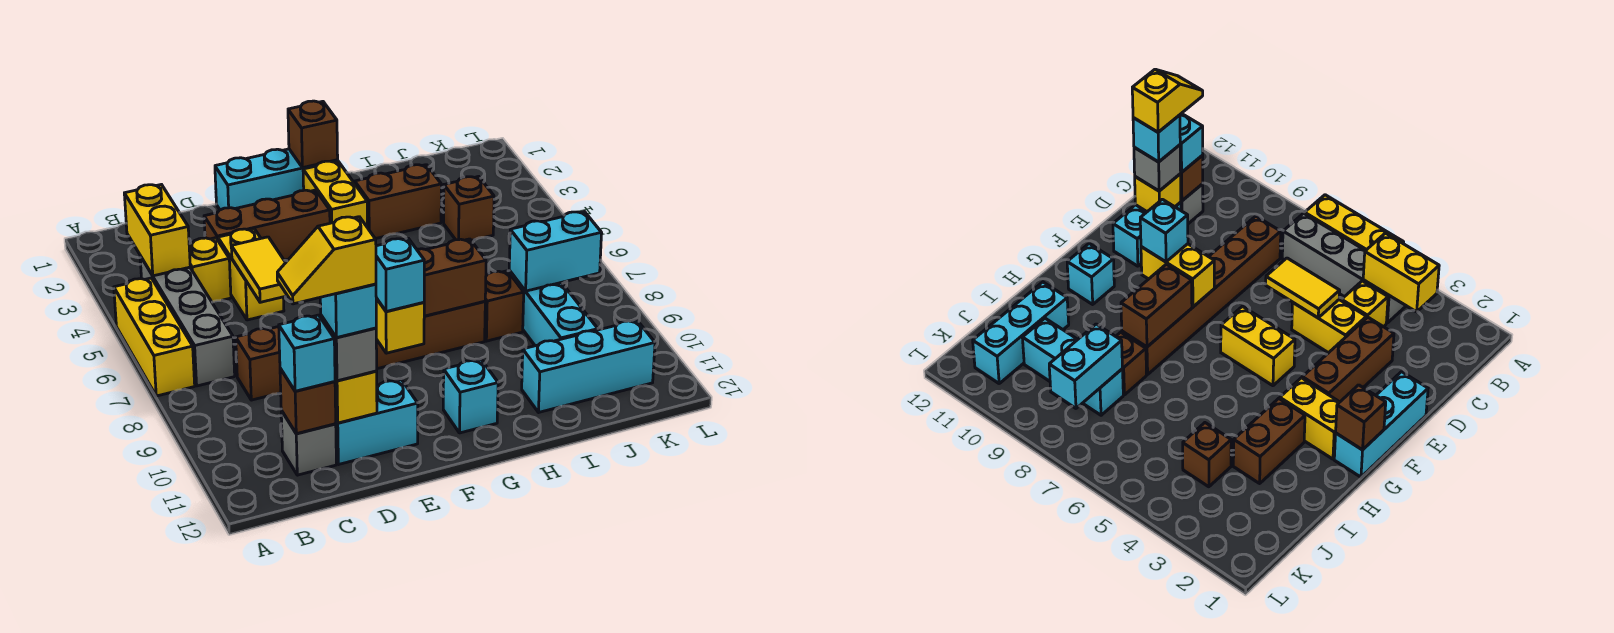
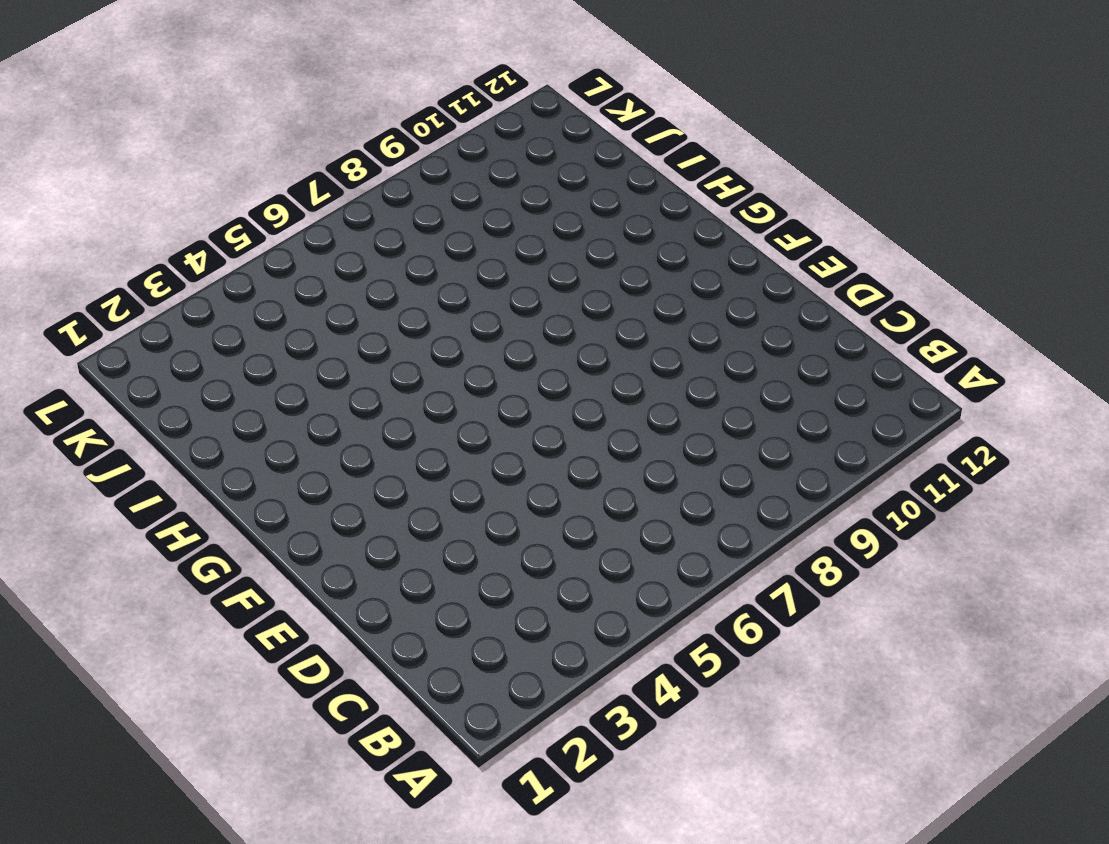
none -> yellow 1x3 brick [114,278,195,396]
none -> grey 1x4 brick [140,256,235,386]
none -> yellow 1x1 brick [189,238,231,302]
none -> brown 1x6 brick [236,302,485,400]

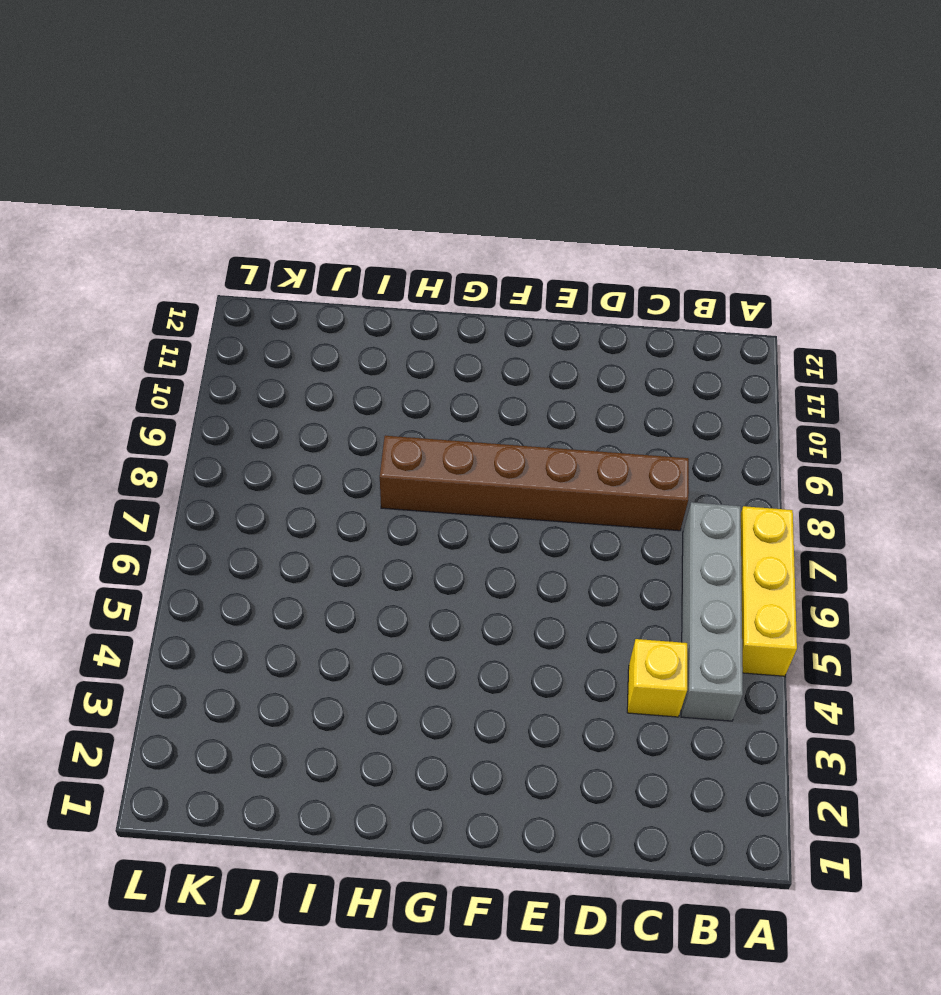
none -> grey 1x1 brick [281,411,336,475]
none -> brown 1x3 brick [204,190,330,260]
none -> yellow 1x2 brick [218,229,284,320]
none -> cyan 1x2 brick [336,380,418,465]

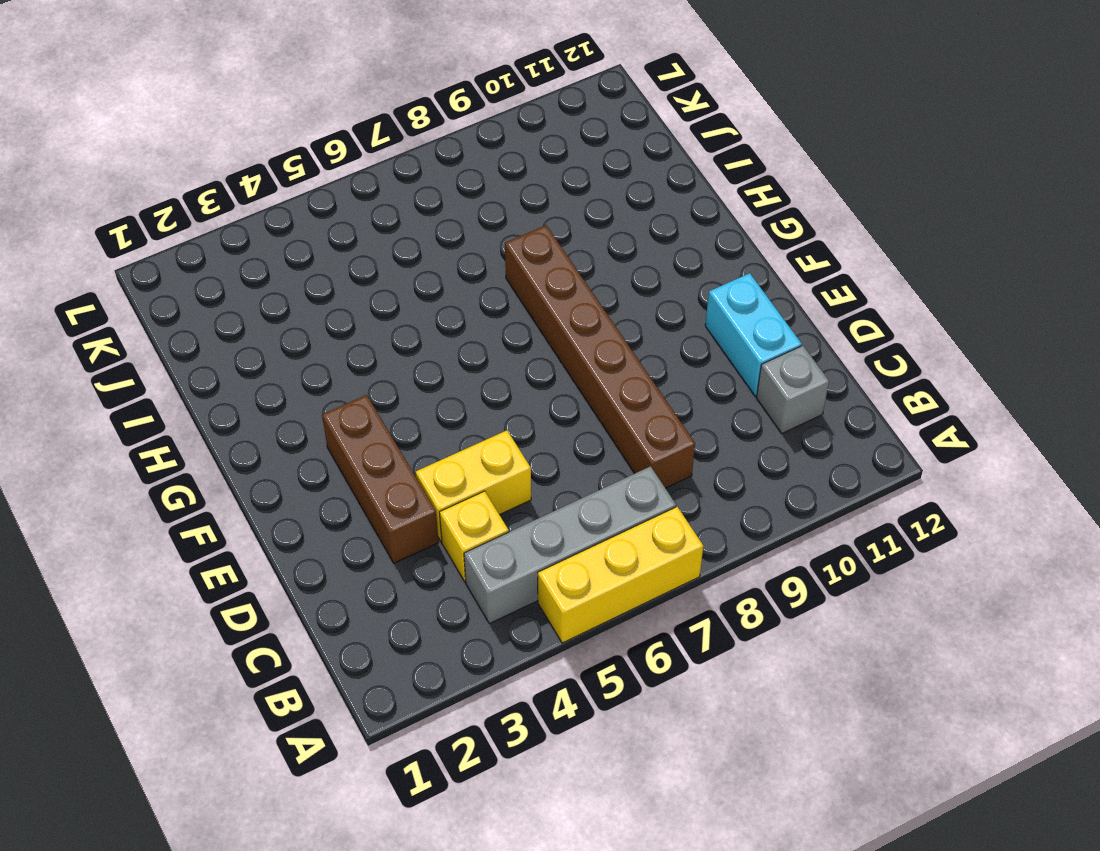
none -> cyan 1x3 brick [215,149,338,210]
none -> yellow 1x2 brick [1221,306,1295,386]
none -> yellow 1x2 brick [303,161,367,226]
none -> cyan 1x1 brick [443,360,498,433]

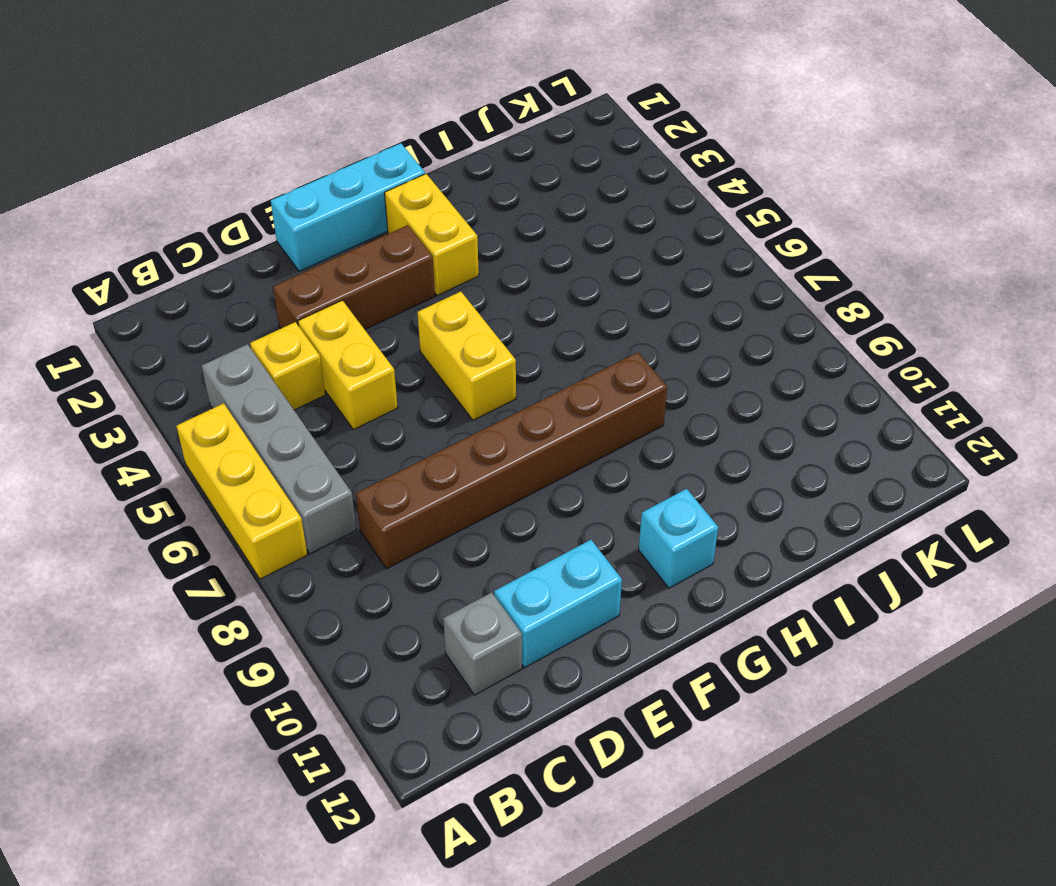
none -> brown 1x2 brick [355,165,441,239]
none -> brown 1x1 brick [485,271,524,341]
none -> cyan 1x3 brick [522,320,655,413]
none -> brown 1x1 brick [444,176,494,241]

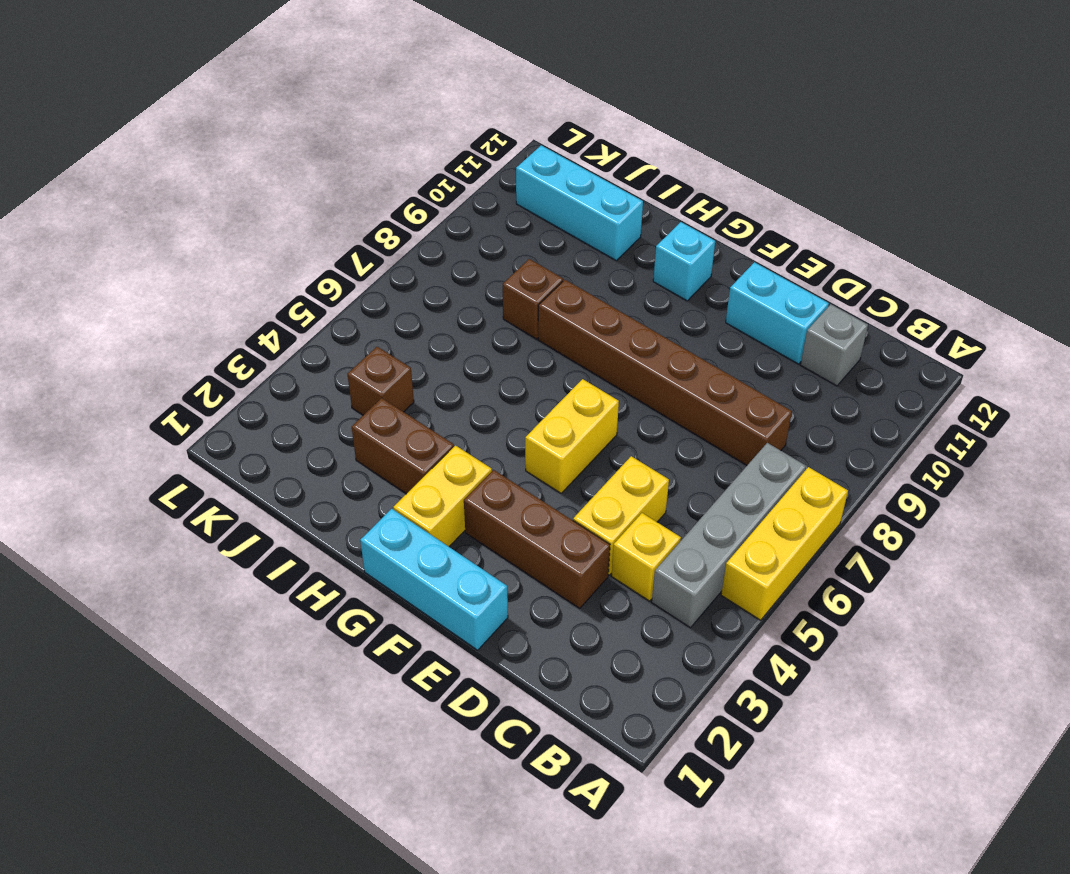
none -> cyan 1x3 brick [509,271,598,346]
none -> yellow 1x2 brick [124,185,190,276]
none -> brown 1x1 brick [280,368,336,434]
none -> yellow 1x2 tile [231,237,287,302]

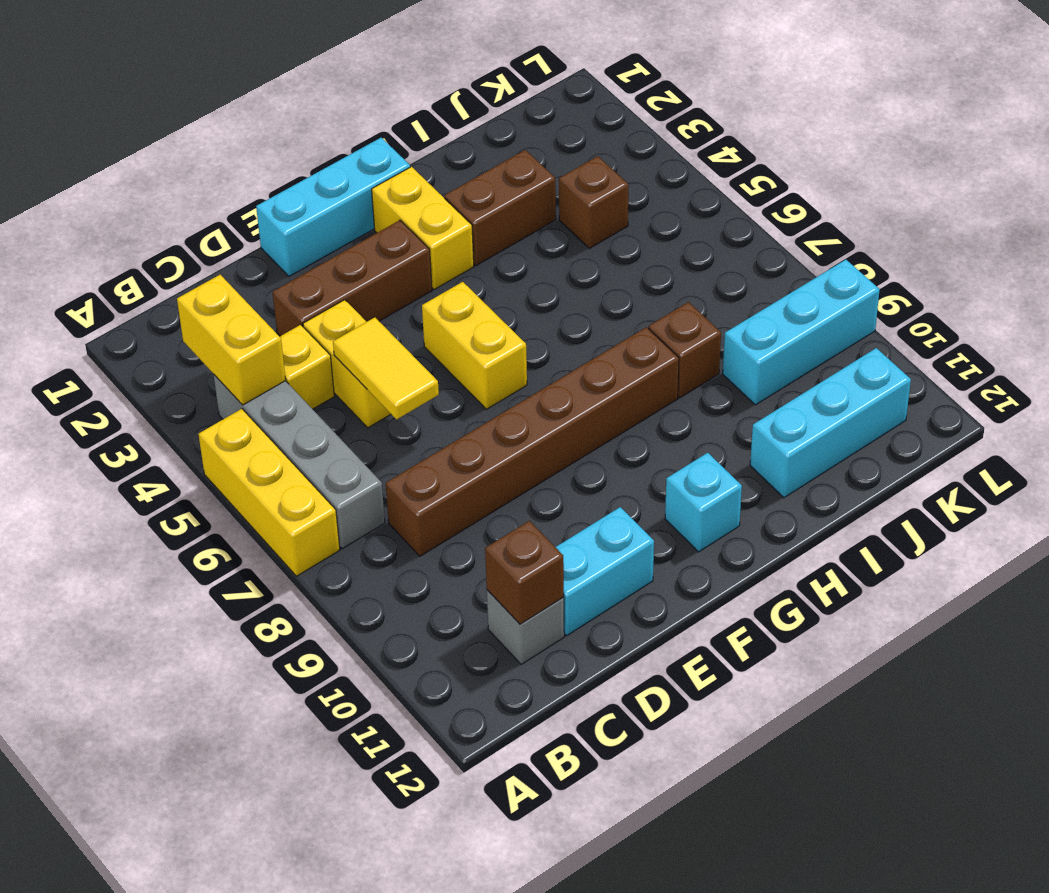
cyan 1x3 brick [723,260,880,405] -> cyan 1x3 brick turned to [509,271,598,346]
none -> yellow 1x1 brick [335,371,377,423]
none -> yellow 1x2 brick [376,298,424,353]
none -> brown 1x1 brick [288,101,338,168]
none -> brown 1x2 brick [417,239,486,316]

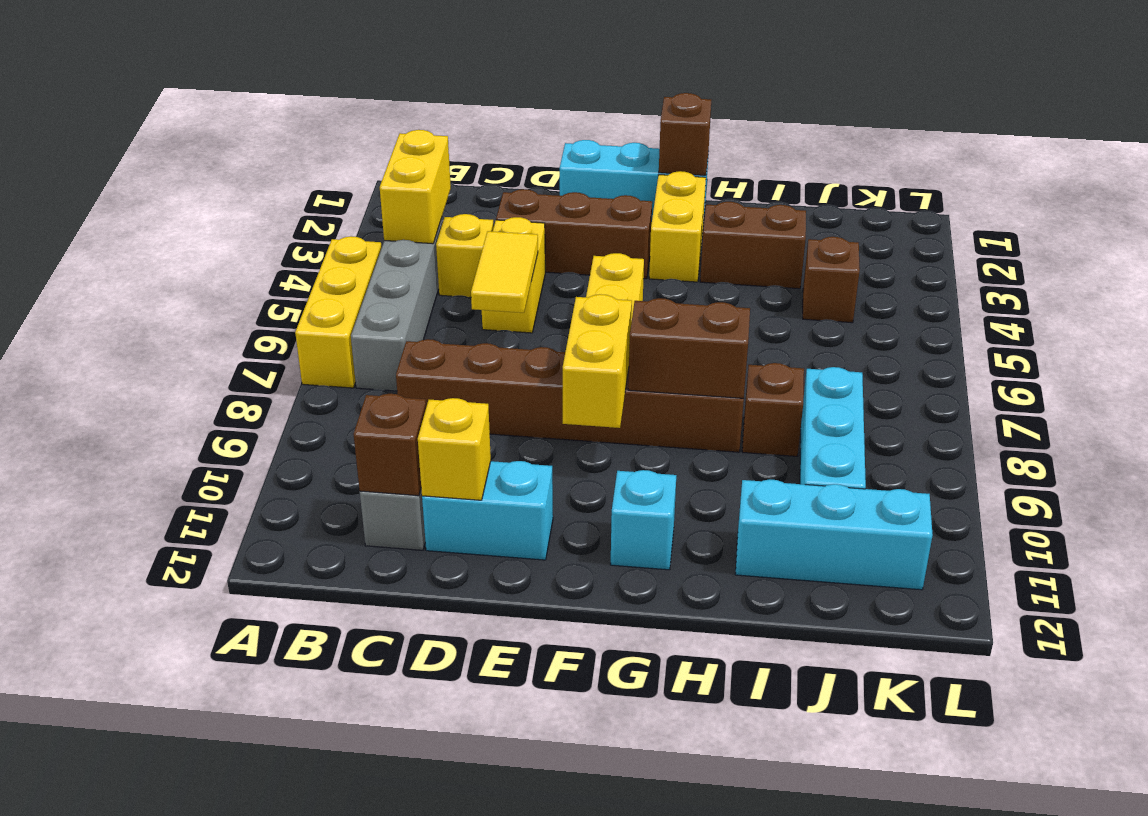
none -> cyan 1x2 brick [509,212,602,291]
none -> cyan 1x1 brick [279,315,335,391]
none -> grey 1x1 brick [321,316,377,381]
none -> cyan 1x1 brick [376,238,424,311]

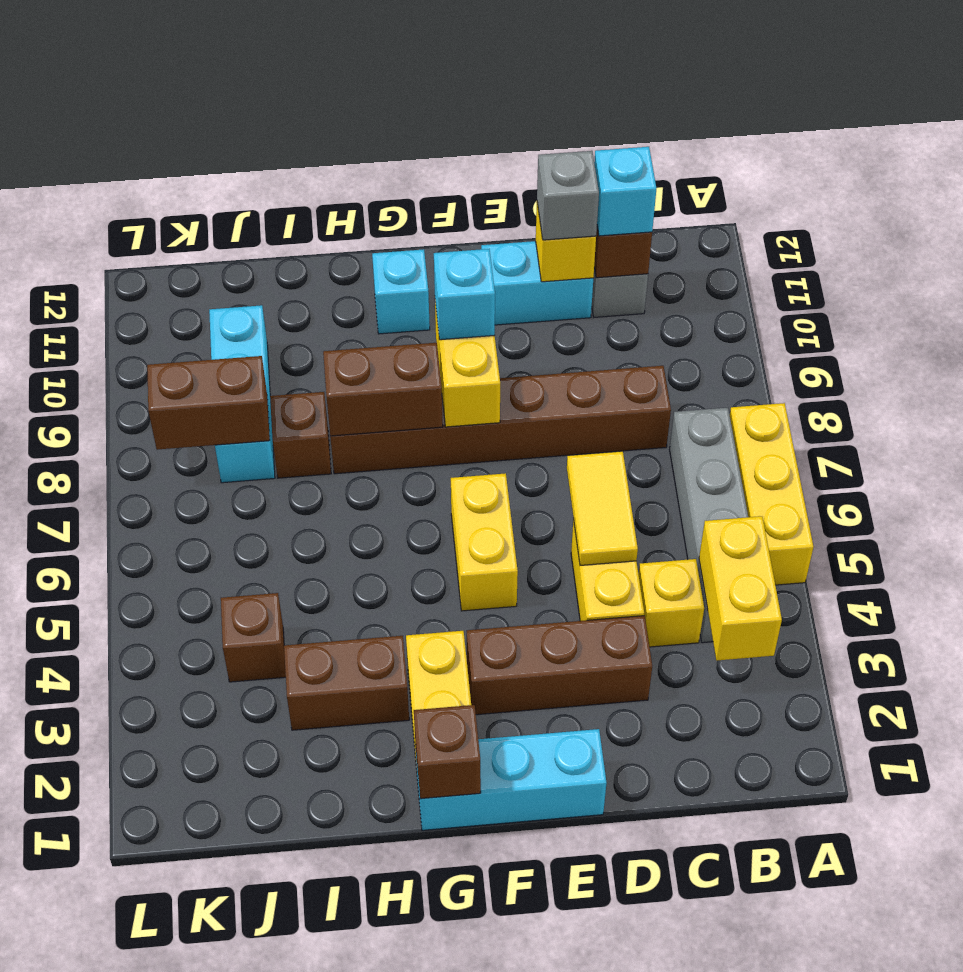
brown 1x2 brick [147,356,270,450] -> cyan 1x2 brick [509,212,602,291]
none -> cyan 1x3 brick [522,320,655,413]
none -> cyan 1x1 brick [320,284,376,338]
none -> yellow 1x2 slope [277,217,376,304]

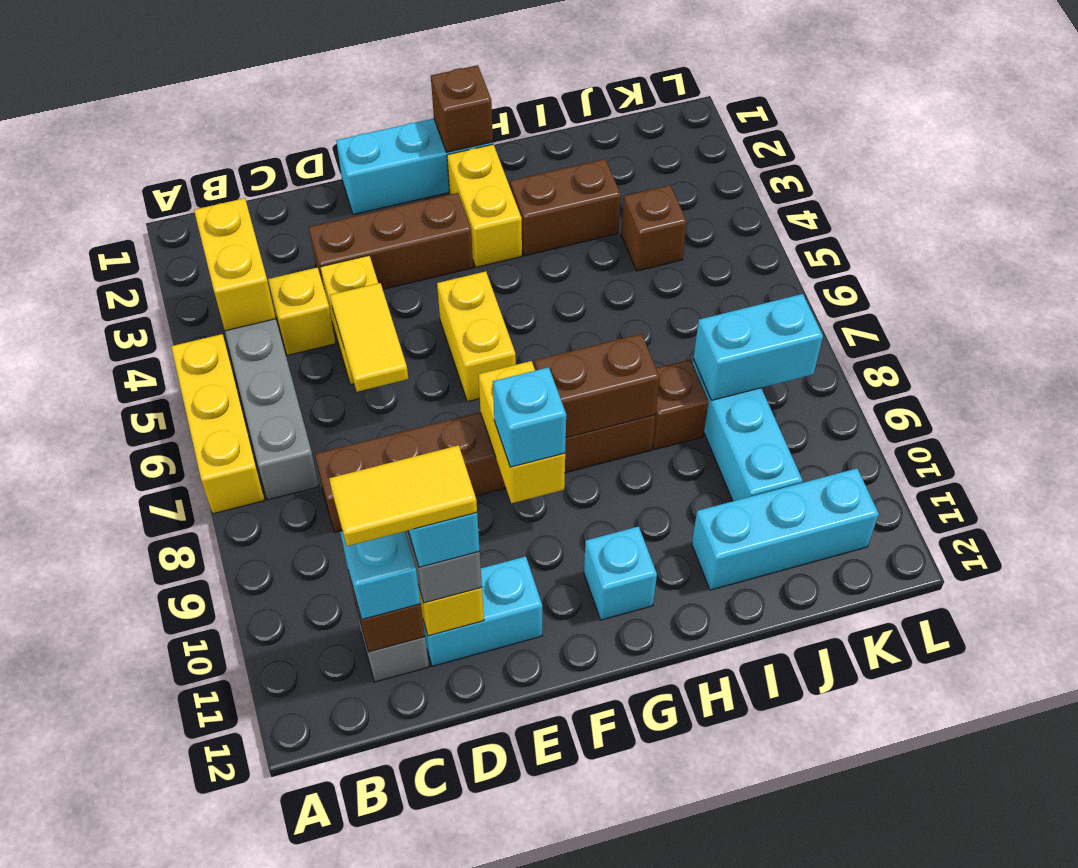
yellow 1x2 tile [329,445,477,546] -> yellow 1x2 slope [277,217,376,304]

